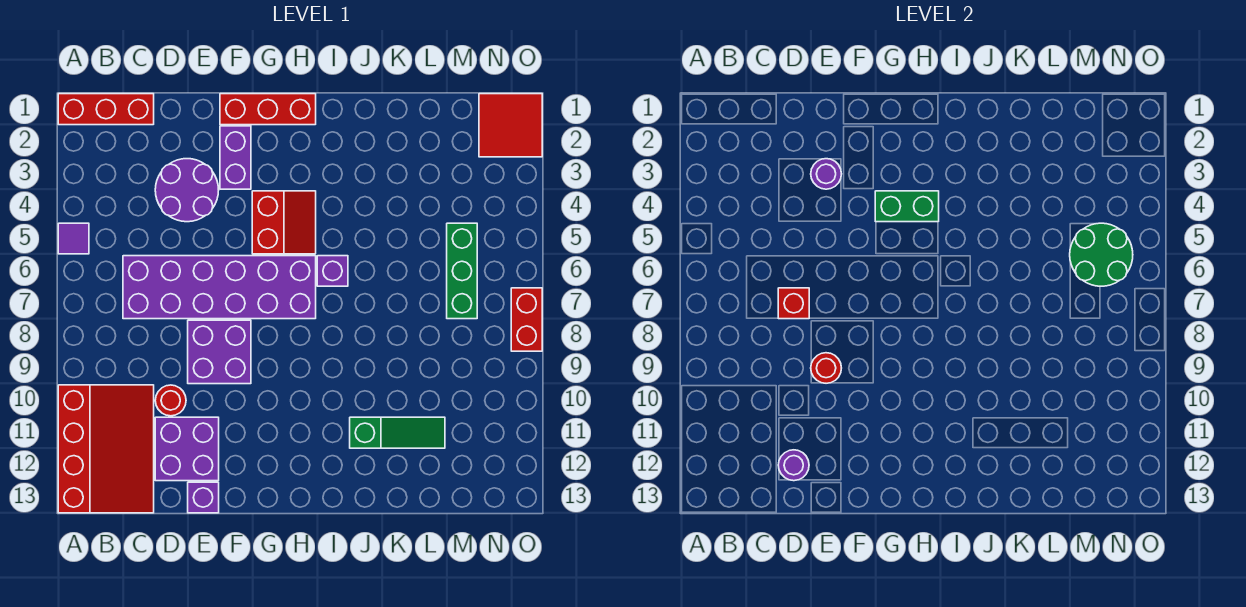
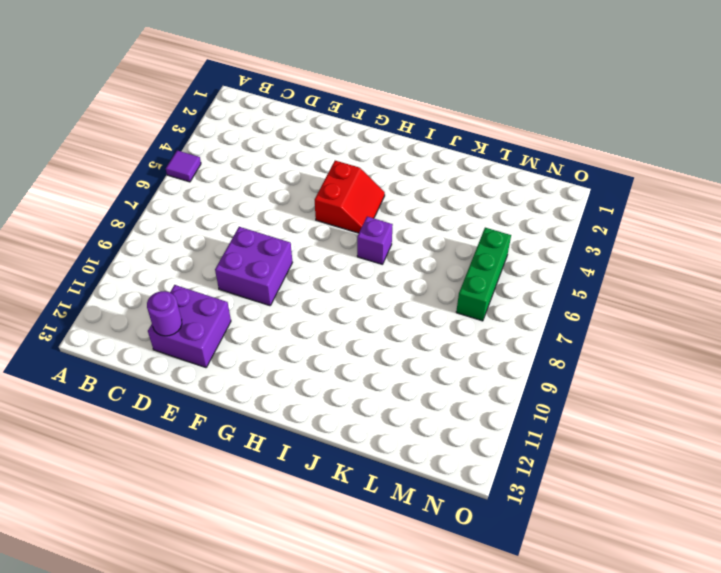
none -> red 1x3 brick [58,94,154,125]
none -> red 3x4 slope [58,385,154,513]
none -> purple 2x6 brick [123,256,316,319]

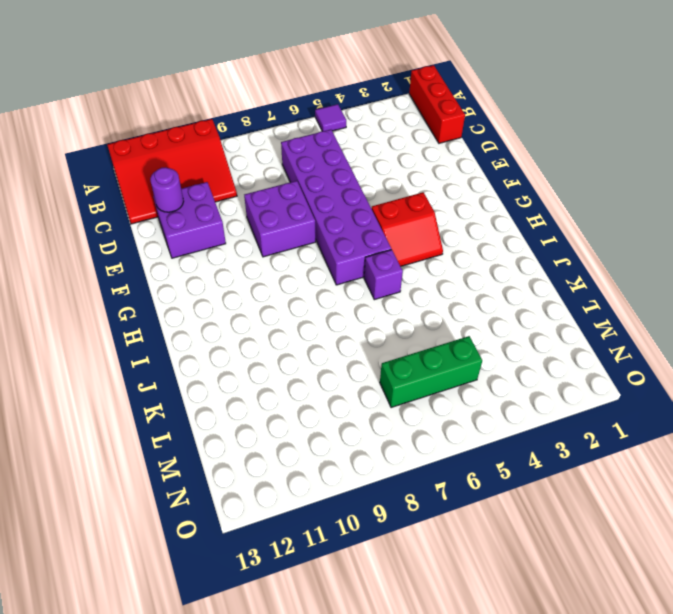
none -> purple 2x2 round brick [155,159,219,222]
none -> red 1x1 round brick [155,385,186,416]
none -> purple 1x1 brick [188,482,219,513]

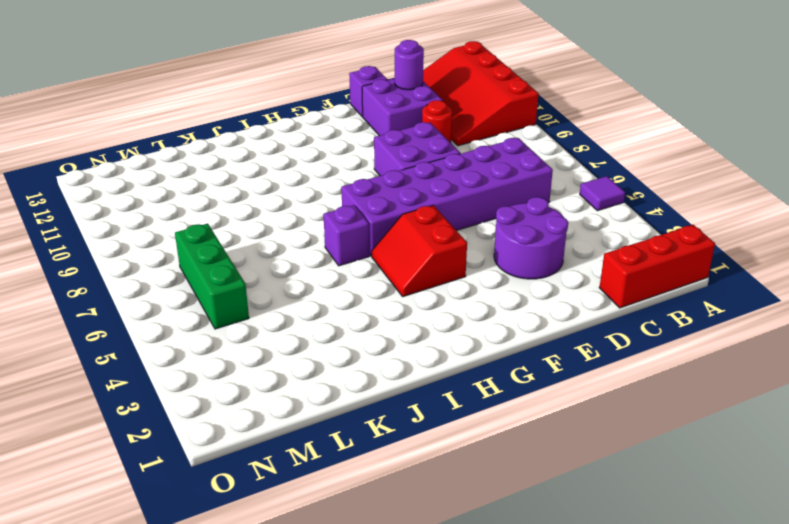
none -> red 1x3 brick [220,94,316,125]
none -> purple 1x2 brick [220,126,251,189]
none -> green 1x3 slope [350,417,445,448]

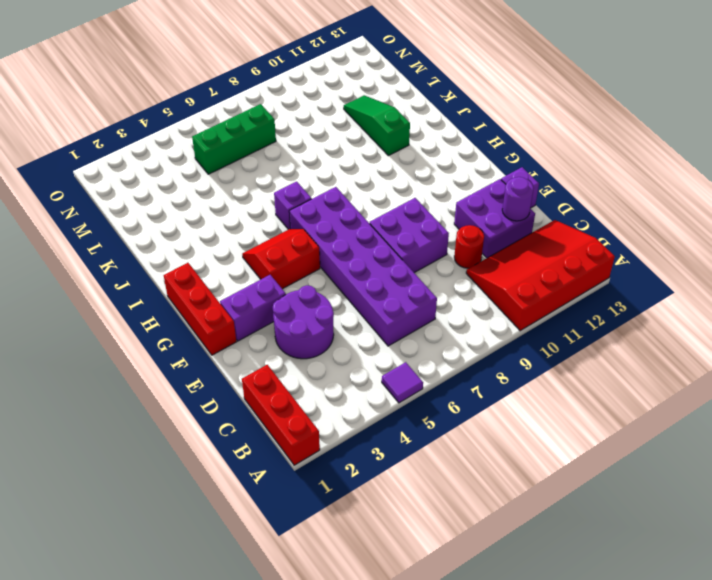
none -> red 2x2 tile [479,94,542,157]
none -> red 1x2 brick [511,288,542,351]
none -> red 1x1 brick [778,288,809,319]

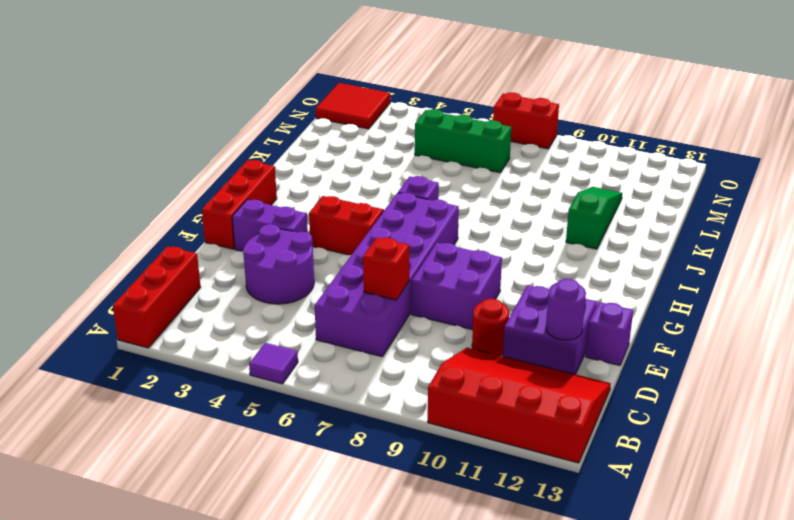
none -> purple 1x1 round brick [811,159,841,189]
none -> red 1x1 round brick [811,353,841,383]
none -> green 1x2 brick [875,191,939,222]

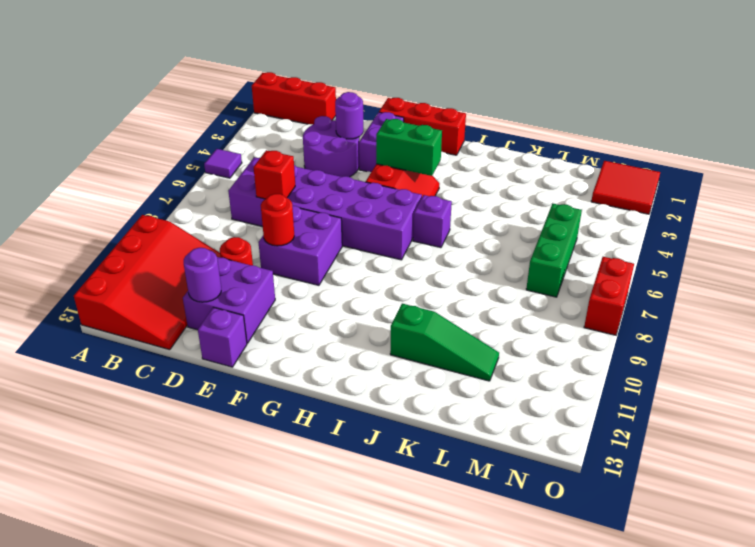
none -> green 2x2 round brick [1070,223,1133,286]

